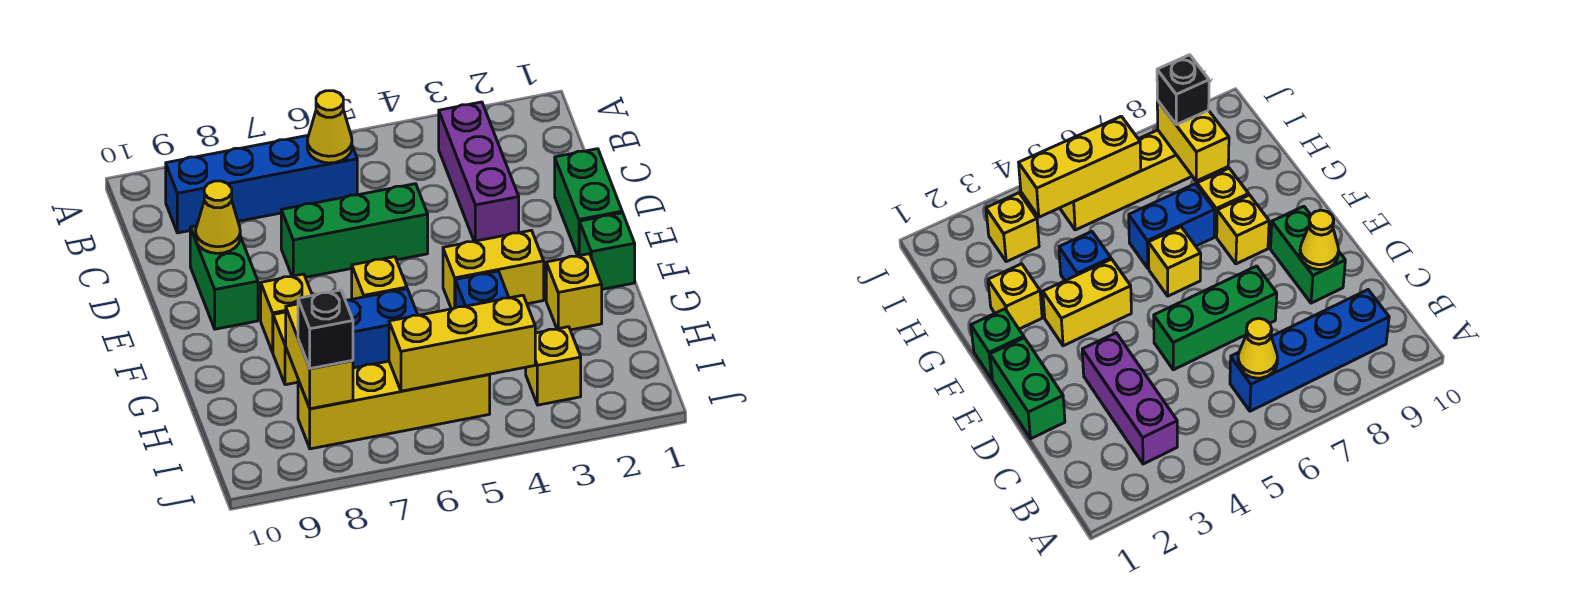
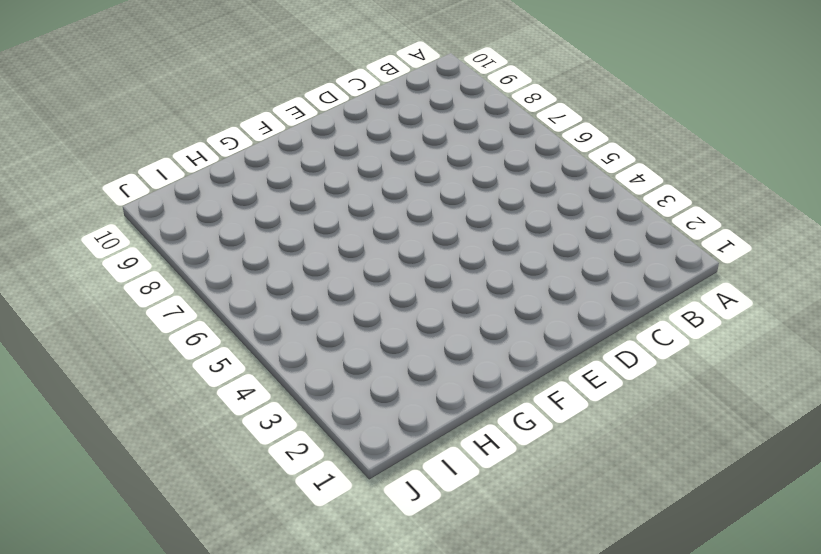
none -> purple 1x3 brick [439,102,519,241]
none -> blue 1x4 brick [166,135,357,233]
none -> green 1x2 brick [555,149,622,256]

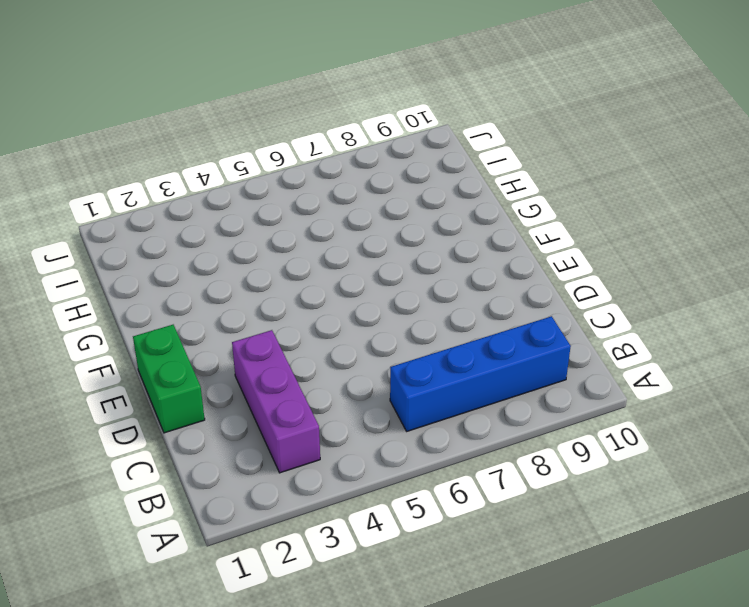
none -> green 1x3 brick [281,184,428,277]
none -> green 1x2 brick [190,226,258,329]
none -> green 1x1 brick [579,213,635,289]

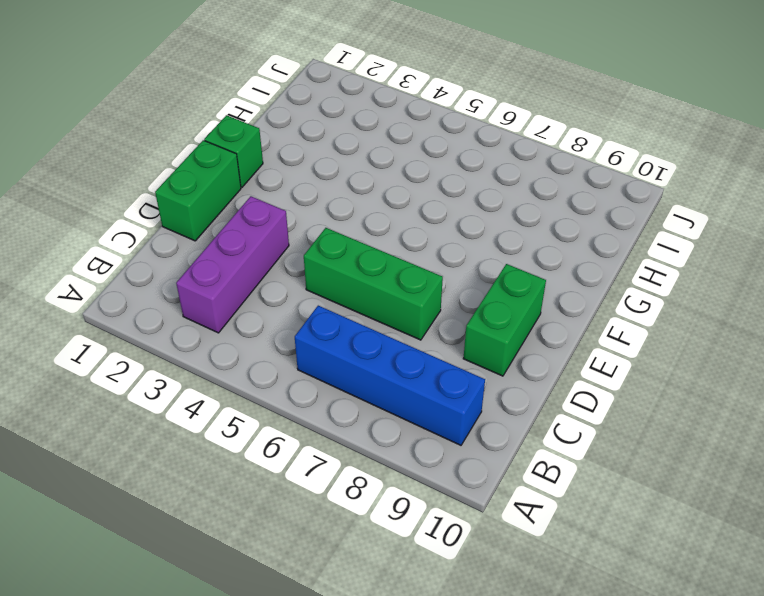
none -> yellow 1x2 brick [443,230,544,309]
none -> yellow 1x1 brick [352,257,407,299]
none -> yellow 1x1 brick [261,274,312,352]

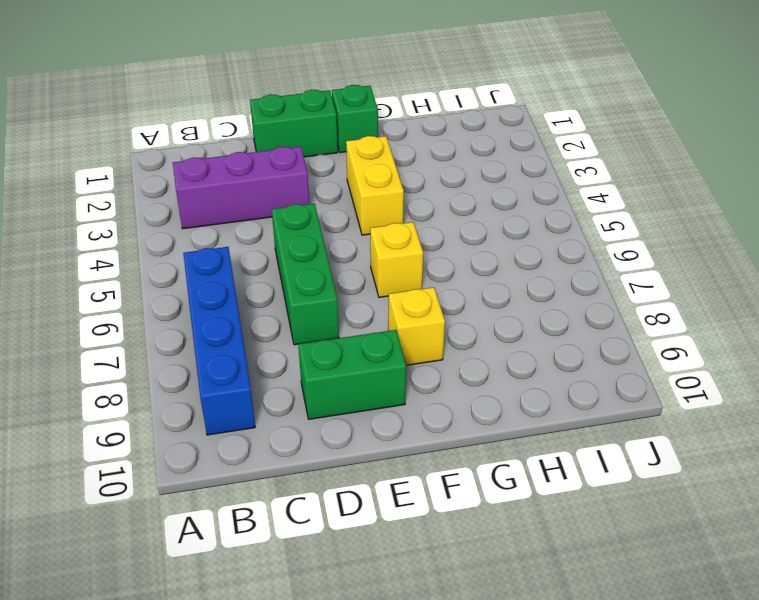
none -> yellow 1x1 brick [546,254,602,330]
none -> blue 1x1 brick [455,271,509,308]
none -> blue 1x2 brick [345,289,418,368]

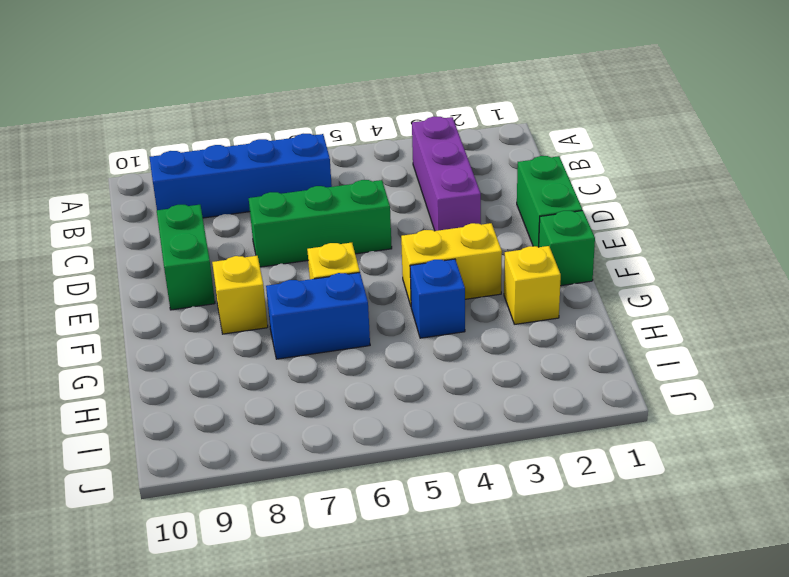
none -> yellow 1x1 brick [273,312,298,385]
none -> yellow 1x1 brick [526,327,581,405]
none -> yellow 1x4 brick [298,361,490,449]

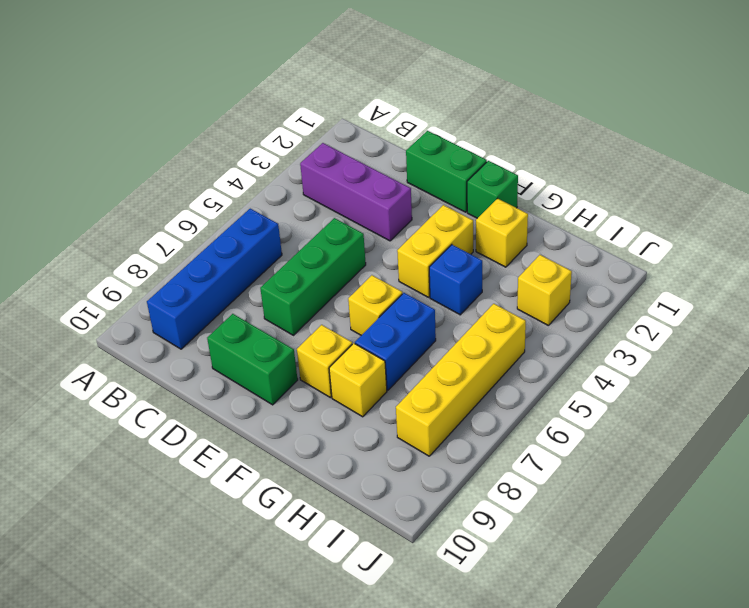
none -> yellow 1x1 cone [307,91,352,163]
none -> yellow 1x1 cone [196,181,240,253]
none -> yellow 1x2 brick [286,304,353,409]

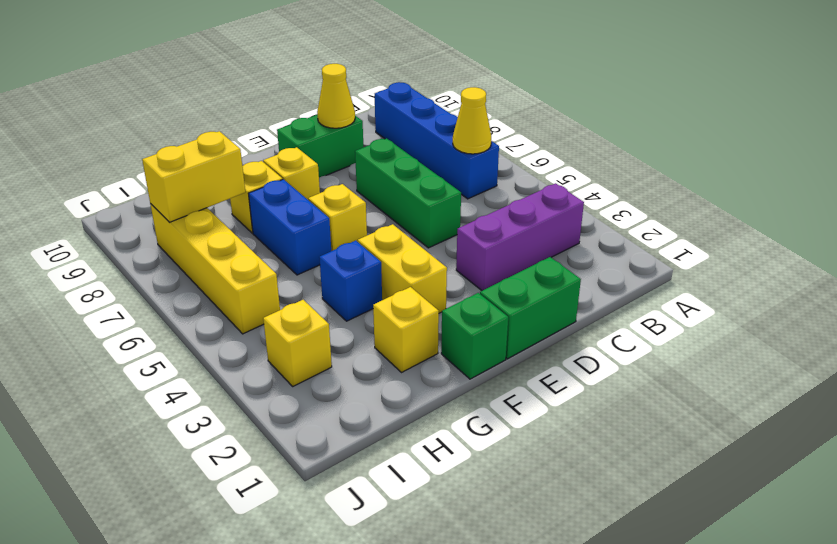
none -> yellow 1x3 brick [389,295,535,391]
none -> black 1x1 brick [298,290,353,369]

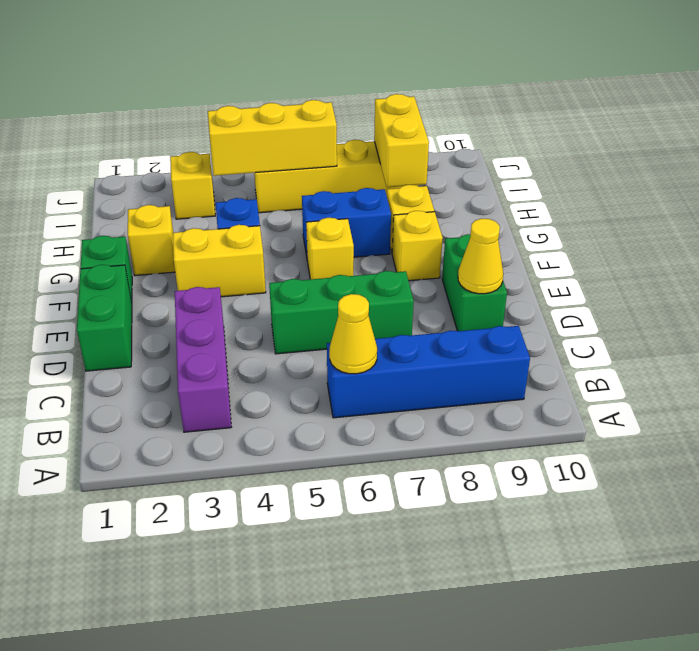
none -> black 1x1 brick [298,290,353,369]

